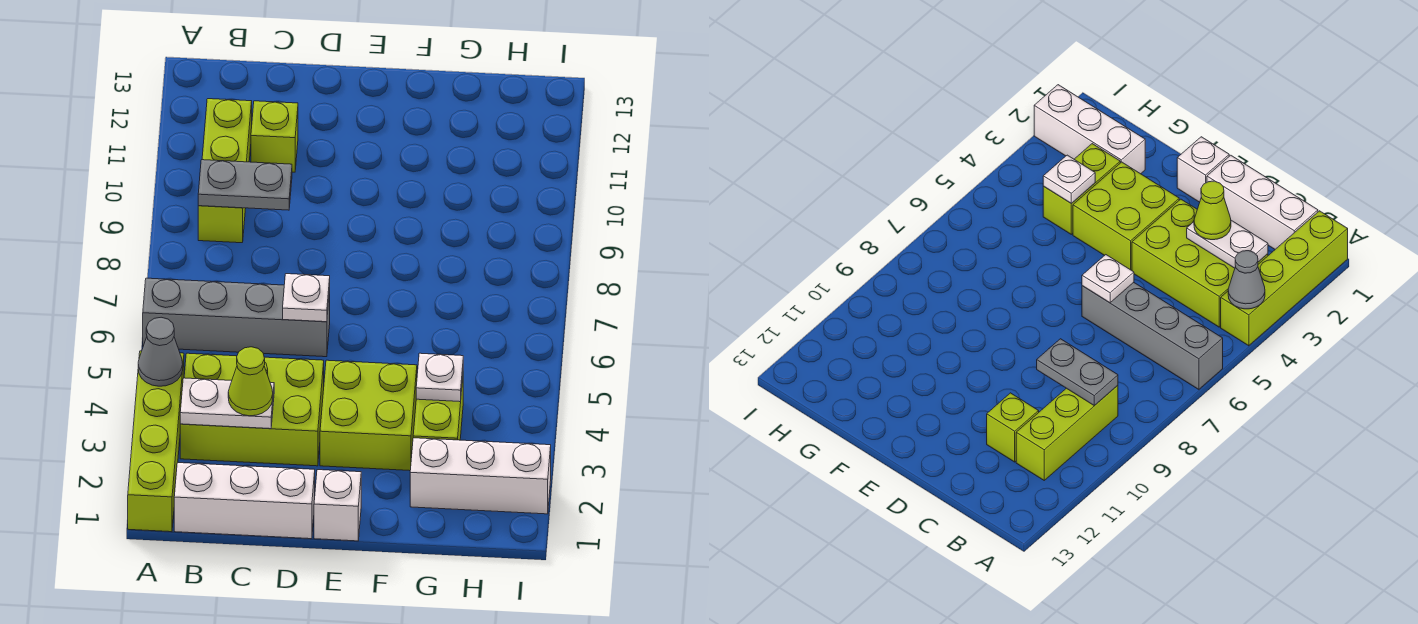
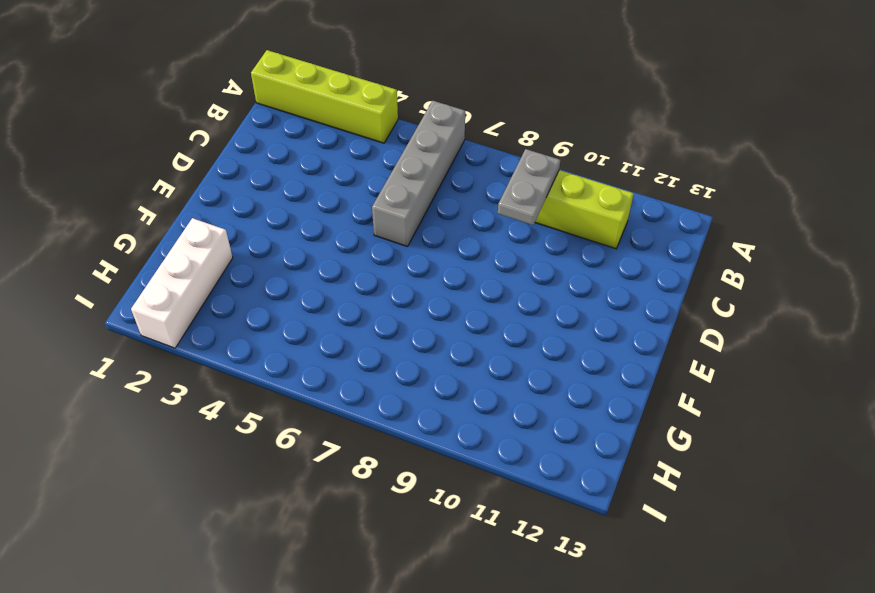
none -> white 1x3 brick [174,463,315,539]
none -> lime 2x3 brick [180,353,324,466]
none -> lime 1x1 brick [251,101,298,172]

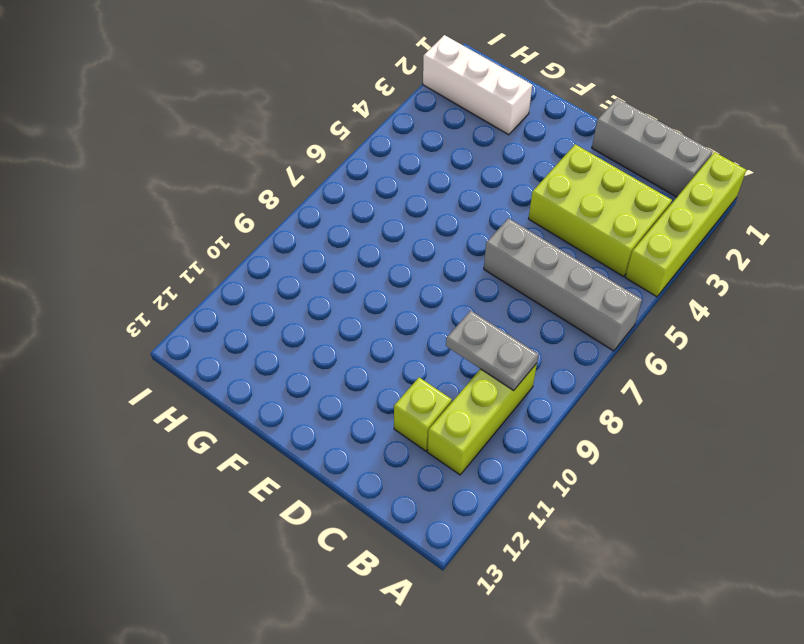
grey 1x3 brick [592,98,713,197] -> white 1x3 brick [174,463,315,539]
none -> white 1x1 brick [314,470,361,541]
none -> lime 2x2 brick [320,360,417,471]
none -> lime 1x2 brick [413,379,463,440]

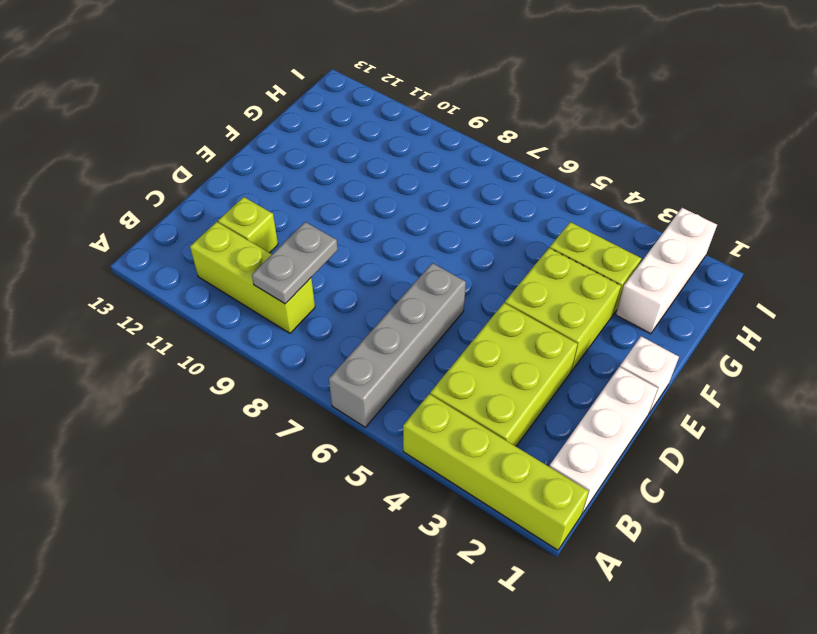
none -> grey 1x1 cone [138,317,183,386]
none -> white 1x2 plate [180,378,274,429]
none -> white 1x1 plate [283,274,330,322]

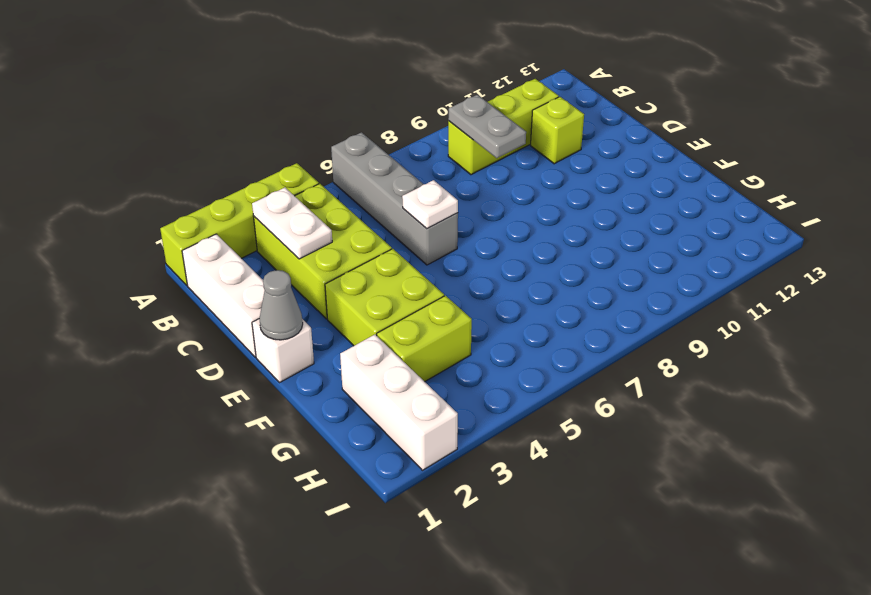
grey 1x1 cone [259,270,303,340] -> grey 1x1 cone moved to [138,317,183,386]
none -> white 1x1 plate [416,353,463,402]
none -> lime 1x1 cone [228,347,273,416]

